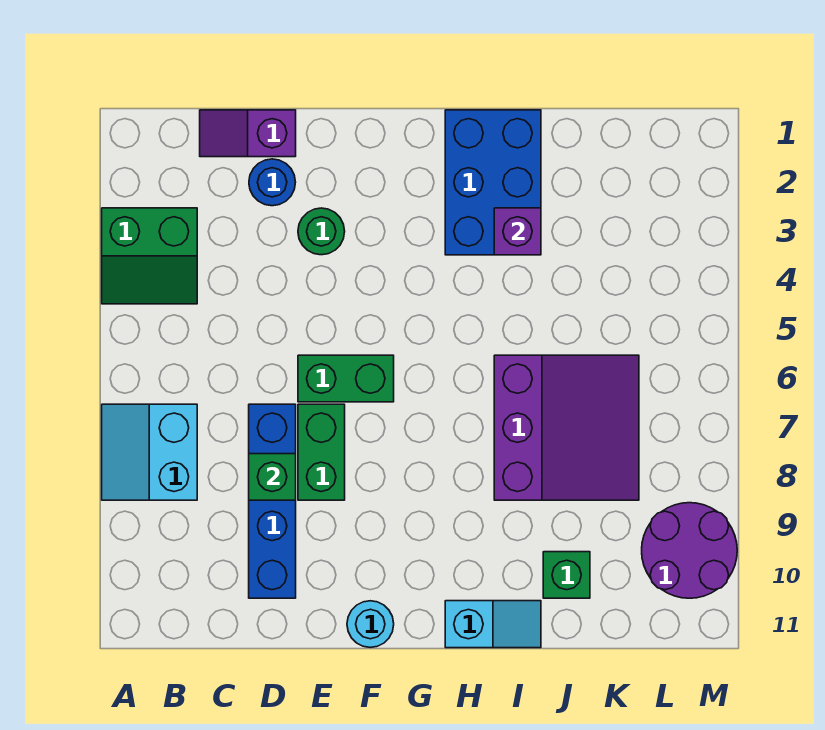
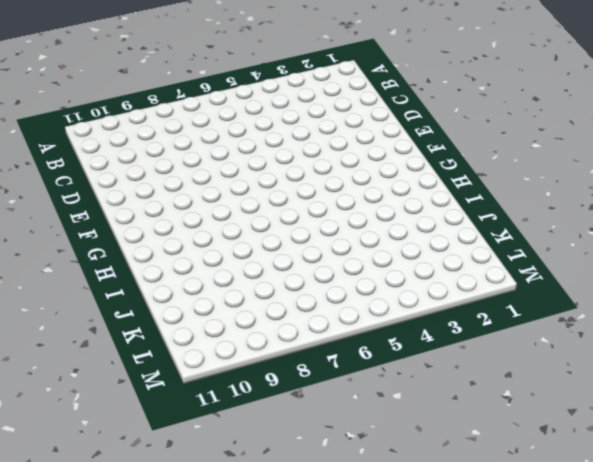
none -> green 2x2 slope [102,208,197,304]
none -> cyan 2x2 slope [102,404,197,500]
none -> purple 1x2 slope [200,110,296,157]

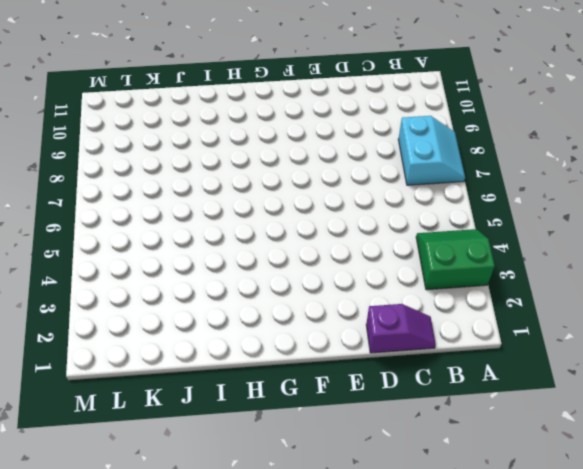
none -> blue 1x1 round brick [249,159,296,206]
none -> blue 1x4 brick [249,404,296,598]
none -> green 1x1 round brick [298,208,345,255]

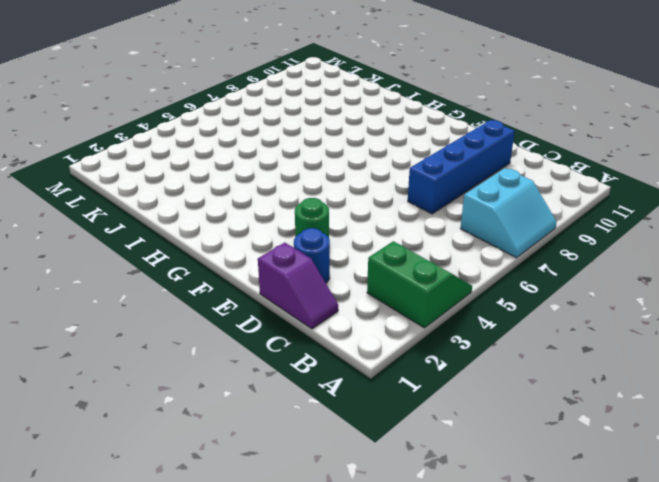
none -> green 1x2 brick [298,355,394,402]
none -> green 1x2 brick [298,404,345,500]
none -> cyan 1x1 round brick [347,601,394,647]

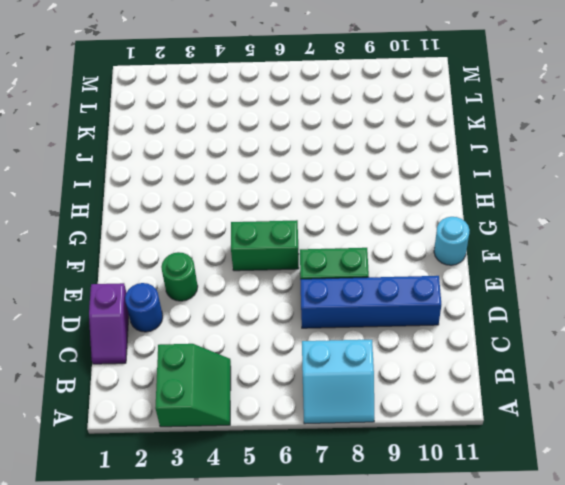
green 1x2 brick [231,220,299,271] -> green 1x2 brick turned to [298,355,394,402]
none -> blue 2x3 brick [445,110,541,255]
none -> cyan 1x2 slope [445,601,541,648]
none -> purple 3x3 slope [494,355,639,500]

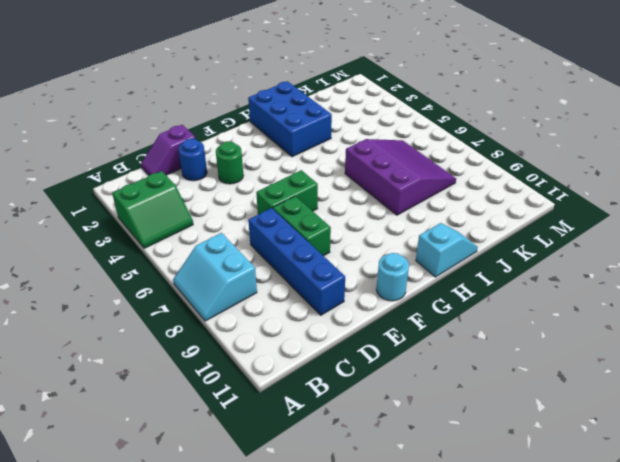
none -> green 1x1 brick [543,552,590,598]
none -> purple 2x2 round brick [642,503,737,598]
none -> green 1x1 brick [249,454,296,500]

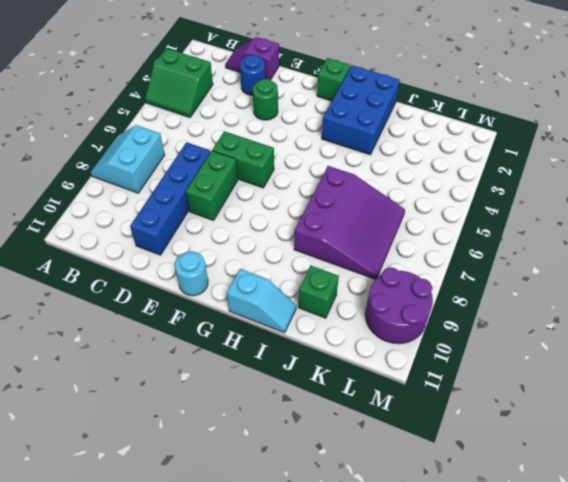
green 1x1 brick [317,58,350,101] -> green 1x1 brick moved to [249,454,296,500]
none -> purple 1x1 brick [494,208,541,255]

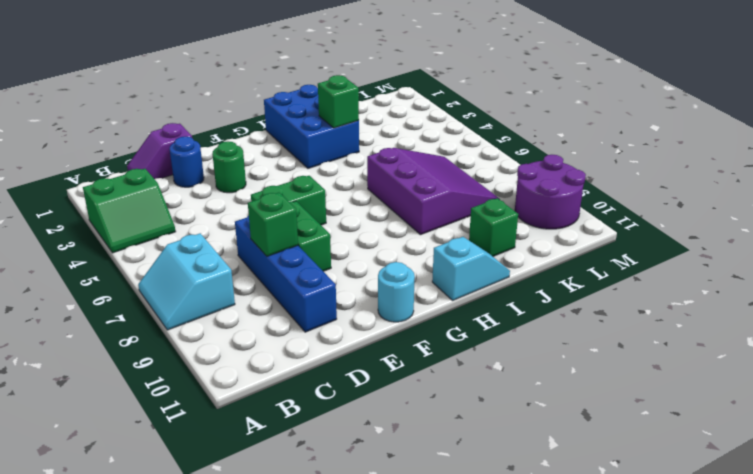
green 1x1 brick [318,75,359,128] -> purple 1x1 brick [494,208,541,255]

